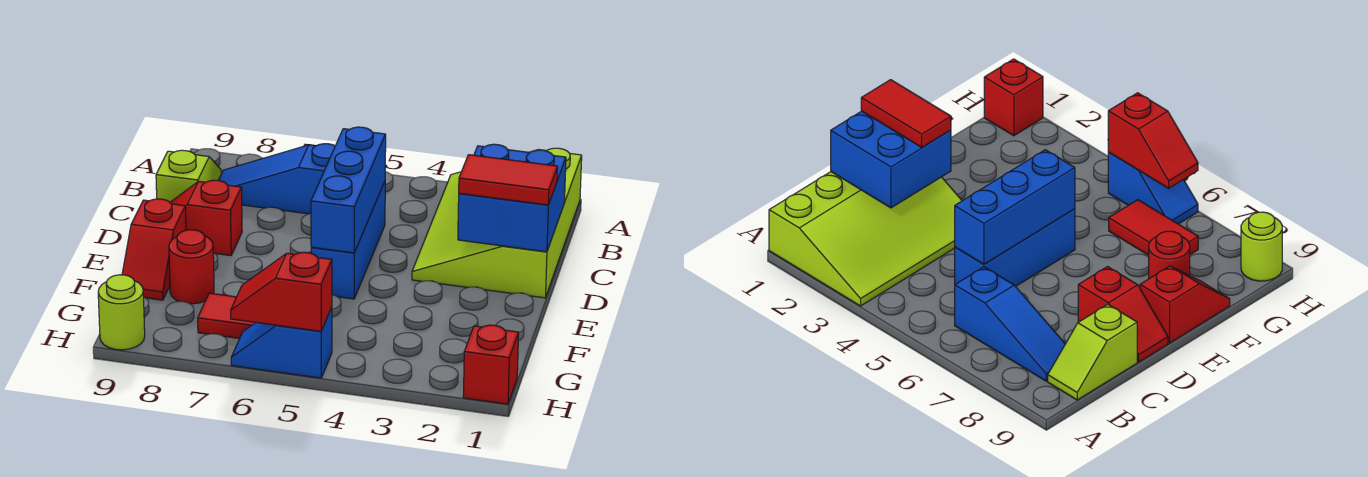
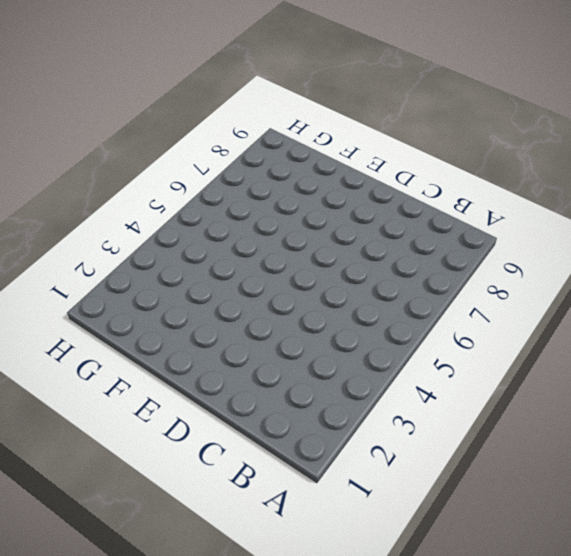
none -> lime 3x4 slope [412,148,582,298]
none -> blue 1x3 slope [219,144,335,214]
none -> lime 1x2 slope [156,150,221,202]

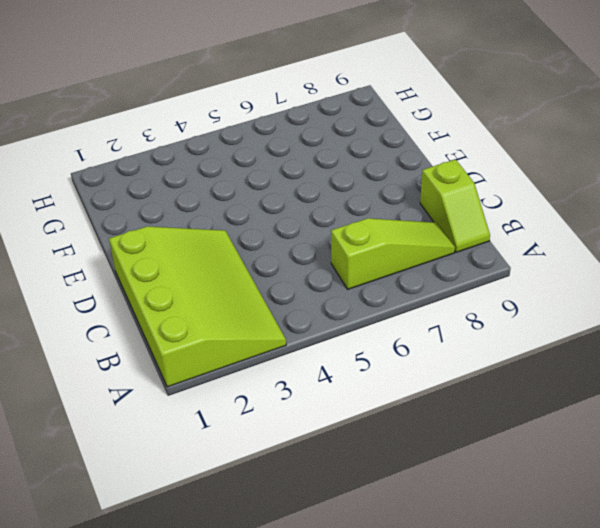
lime 1x3 slope [331,218,455,289] -> blue 1x3 slope [219,144,335,214]
none -> blue 1x3 brick [311,182,385,299]
none -> red 1x2 slope [170,180,242,256]
none -> red 1x2 slope [122,199,186,300]

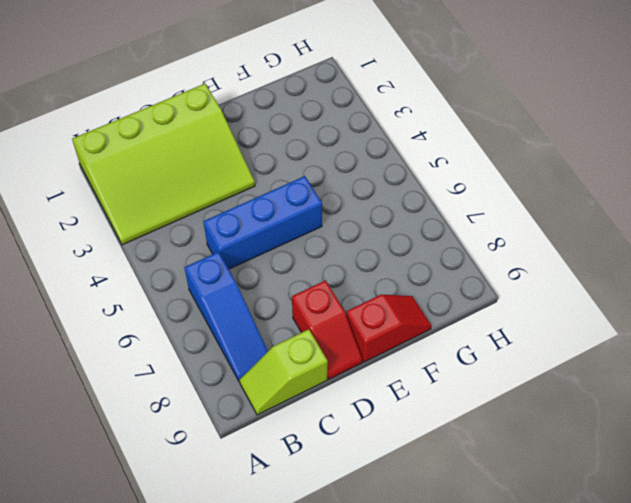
none -> red 1x1 round brick [169,230,214,304]
none -> red 1x2 tile [198,293,256,339]
none -> red 1x1 brick [463,325,519,404]

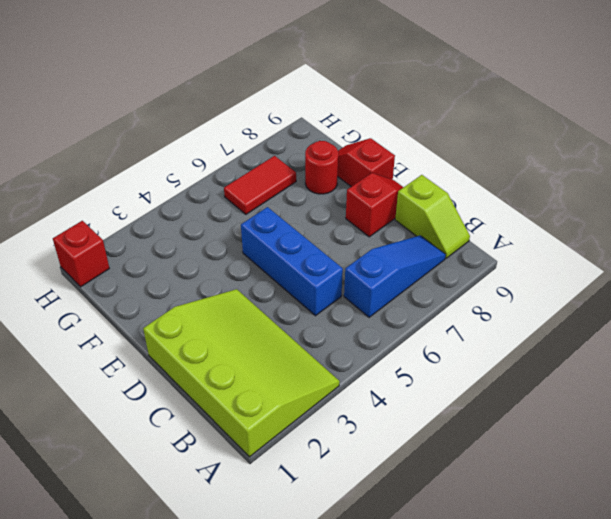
none -> blue 1x2 slope [231,307,332,378]
none -> lime 1x1 round brick [98,275,145,350]
none -> blue 2x2 brick [458,144,566,252]

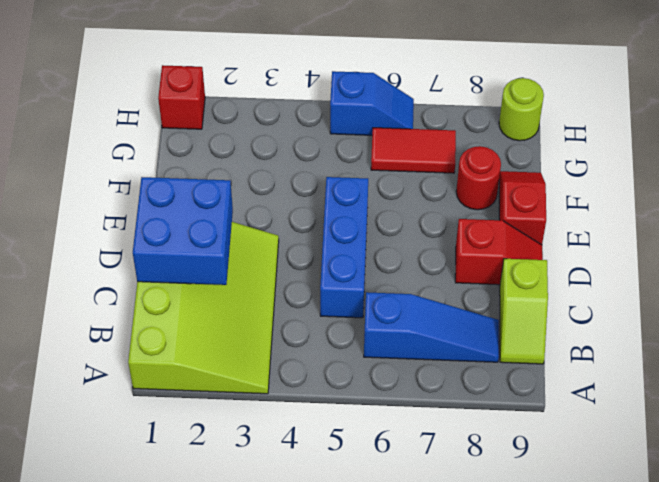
none -> blue 1x3 brick [311,127,386,253]
none -> red 1x2 slope [231,252,332,331]
none -> red 1x2 tile [459,155,558,205]

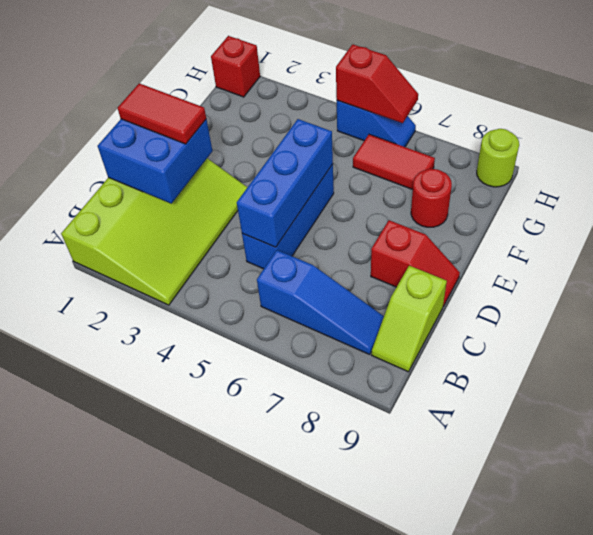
none -> red 1x2 slope [122,199,186,300]

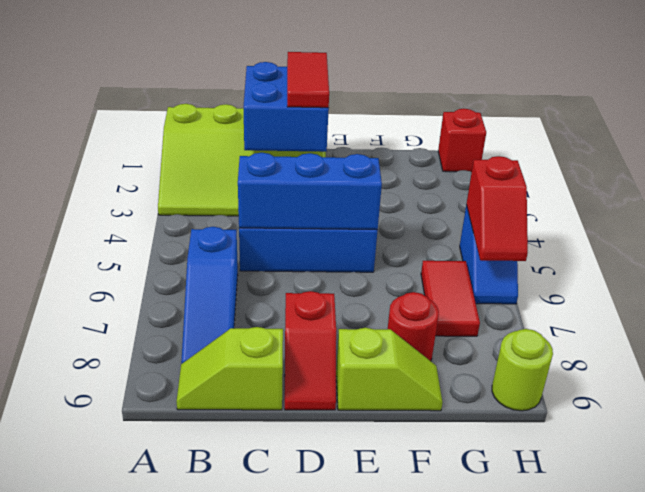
lime 1x2 slope [336,328,442,411] -> red 1x2 slope [122,199,186,300]

